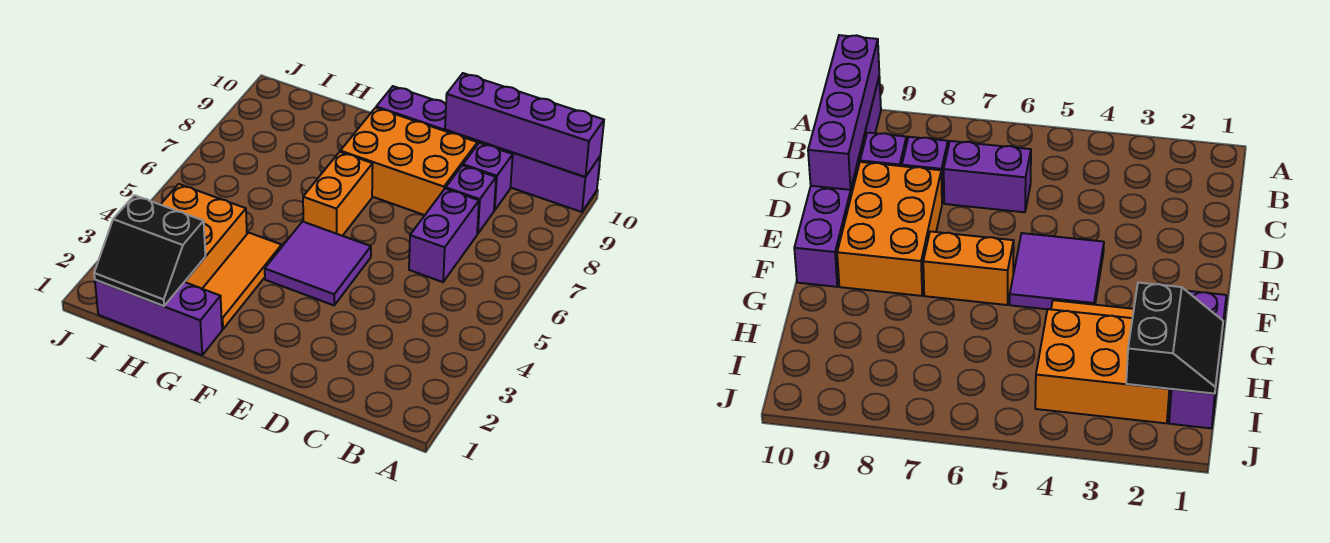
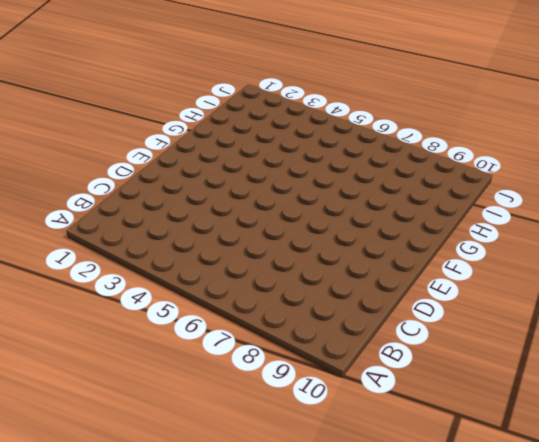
none -> purple 1x6 brick [376,86,600,212]
none -> purple 1x2 brick [409,189,479,282]
none -> purple 1x1 brick [446,165,496,234]

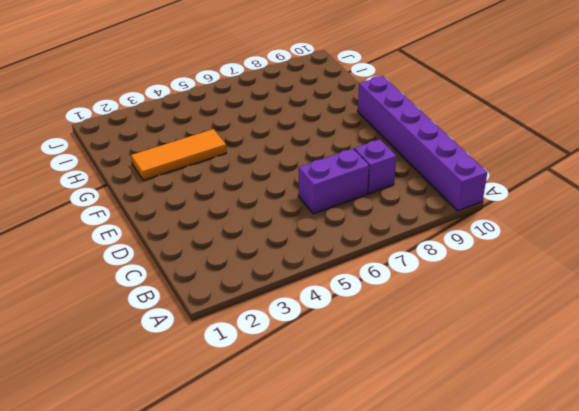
none -> purple 1x1 brick [463,143,513,210]
none -> orange 2x3 brick [340,108,477,215]
none -> purple 2x2 tile [265,222,371,305]

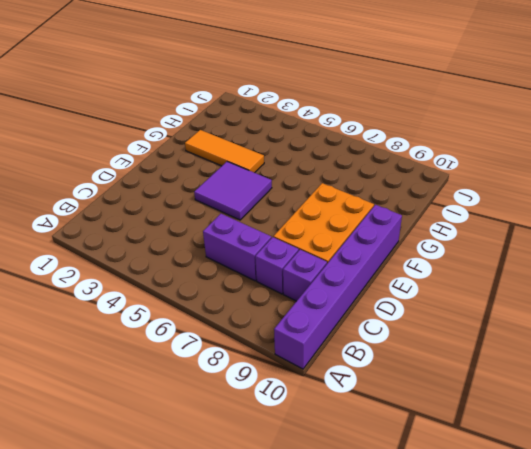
none -> orange 1x2 brick [303,152,373,236]
none -> purple 1x3 brick [95,280,222,355]
none -> orange 2x3 brick [161,184,247,289]

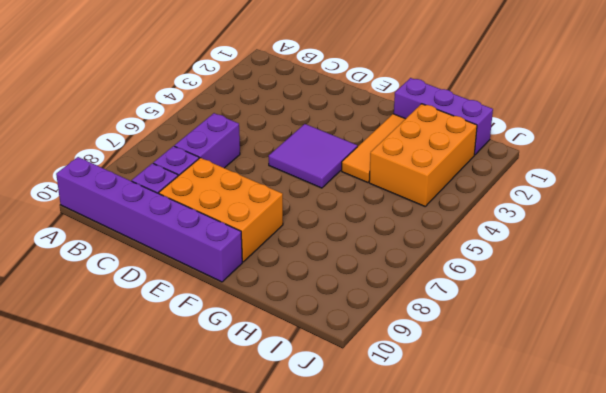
none -> orange 1x2 brick [303,152,373,236]
none -> purple 1x4 brick [445,73,604,177]
none -> black 2x2 slope [94,195,205,306]

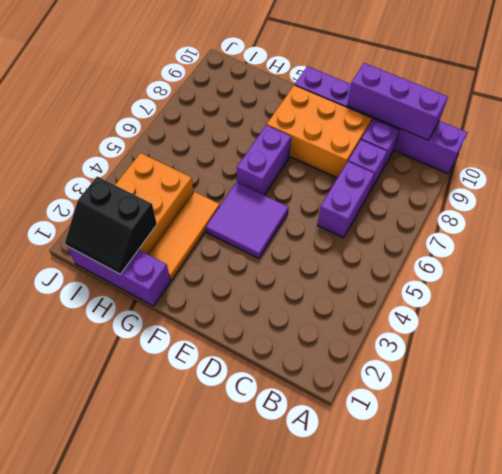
purple 1x3 brick [347,63,448,140] -> purple 1x4 brick [445,73,604,177]
purple 1x2 brick [237,125,291,195] -> orange 1x2 brick [303,152,373,236]

